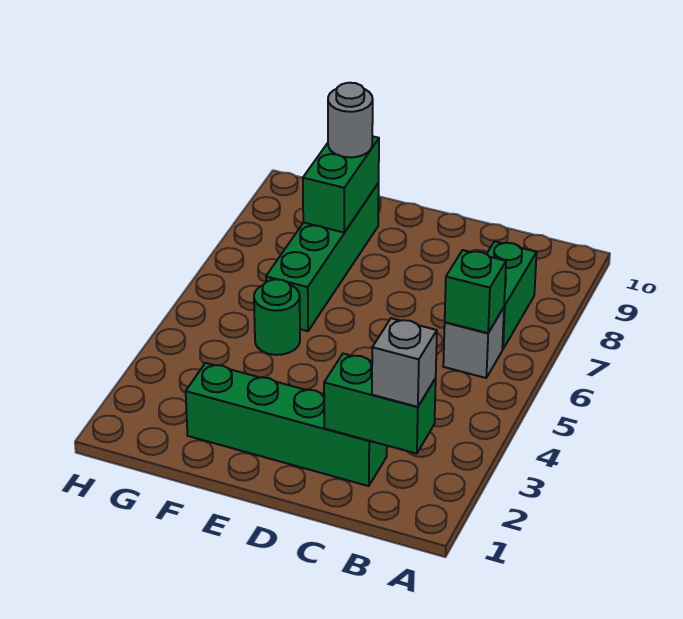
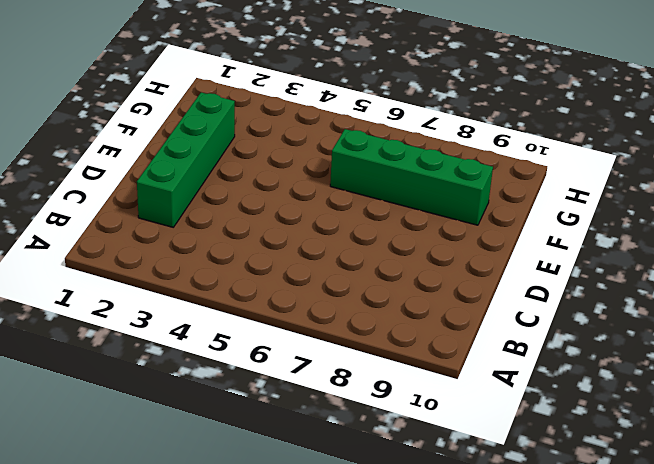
none -> grey 1x1 brick [443,308,504,378]
none -> green 1x2 brick [487,241,537,349]

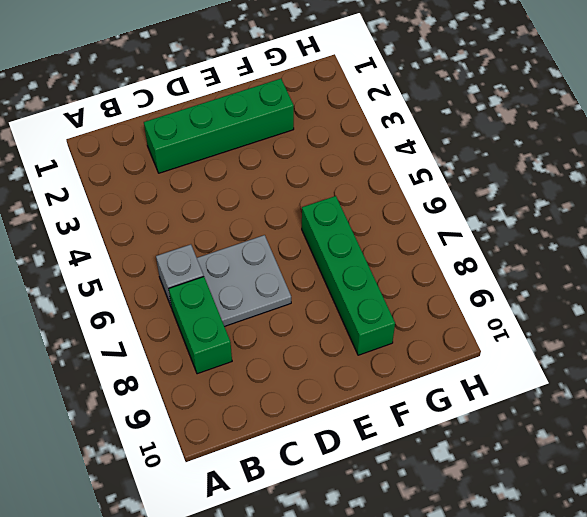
grey 2x2 plate [197,235,291,326] -> none
none -> green 1x1 round brick [254,279,300,355]
none -> green 1x2 brick [324,354,436,454]

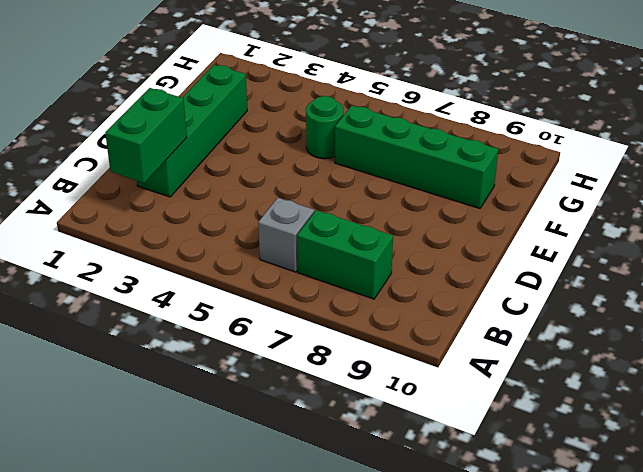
none -> green 1x1 brick [445,250,506,333]
none -> green 1x2 brick [303,136,379,232]

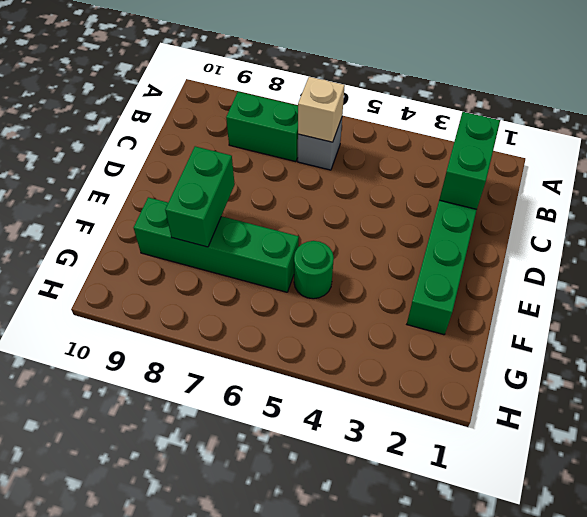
tan 1x1 brick [298,77,345,142] -> green 1x1 brick [445,250,506,333]
green 1x2 brick [165,146,235,247] -> green 1x2 brick turned to [303,136,379,232]
none -> grey 1x1 brick [372,318,437,407]
none -> grey 1x1 round brick [328,83,373,157]

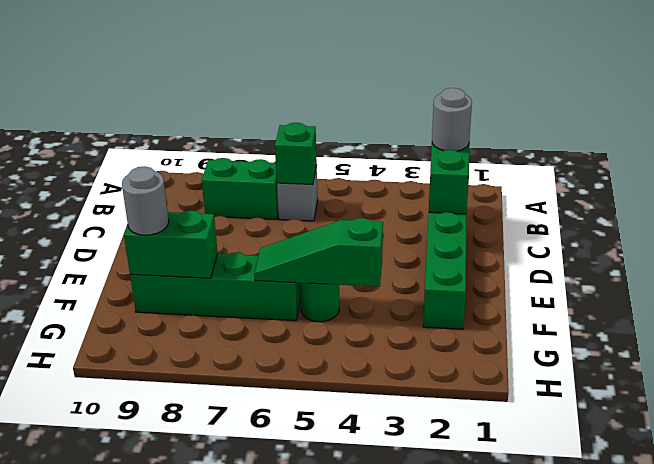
grey 1x1 round brick [432,88,472,151] -> grey 1x1 brick [372,318,437,407]
green 1x3 slope [254,218,383,287] -> none

